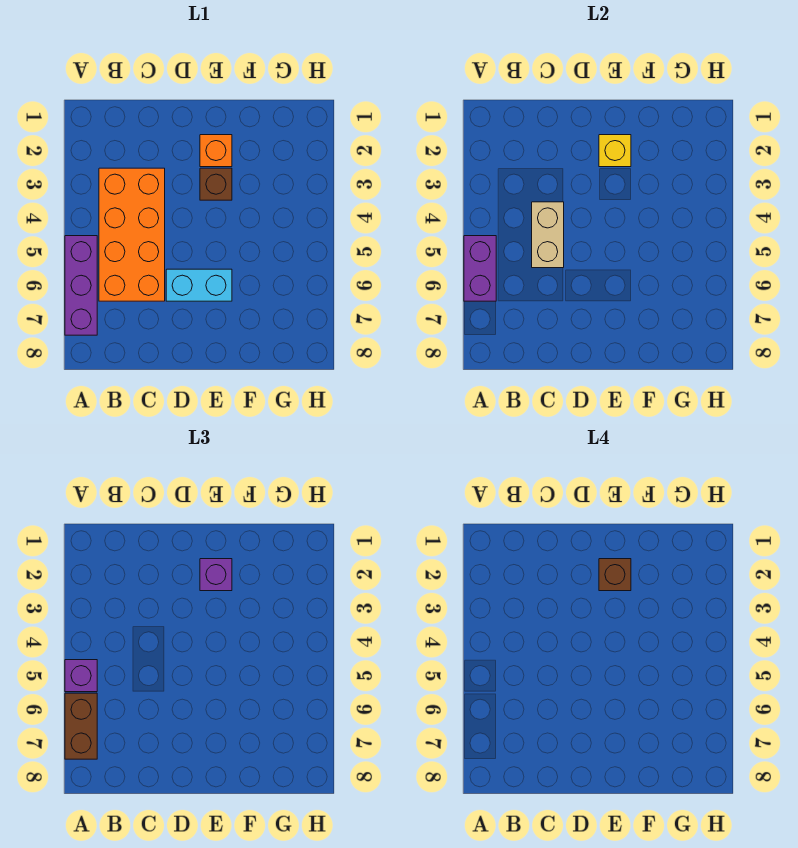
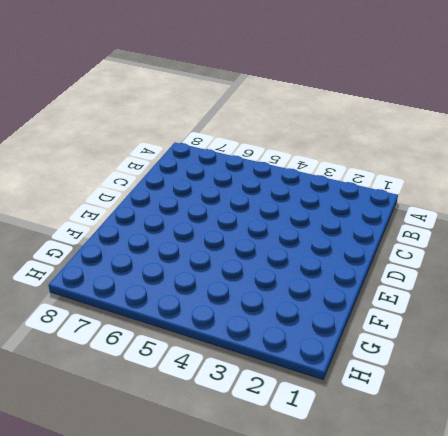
none -> purple 1x3 brick [65,236,97,335]
none -> orange 2x4 brick [99,168,165,301]
none -> cyan 1x2 brick [166,269,232,301]

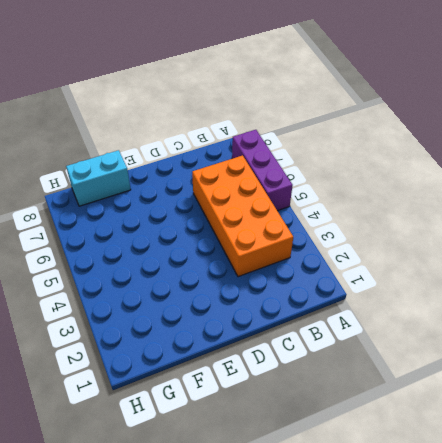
cyan 1x2 brick [66,150,131,206] -> cyan 1x2 brick moved to [166,269,232,301]
none -> orange 1x1 brick [200,135,232,167]
none -> brown 1x1 brick [200,168,232,200]
none -> purple 1x2 brick [464,236,496,301]

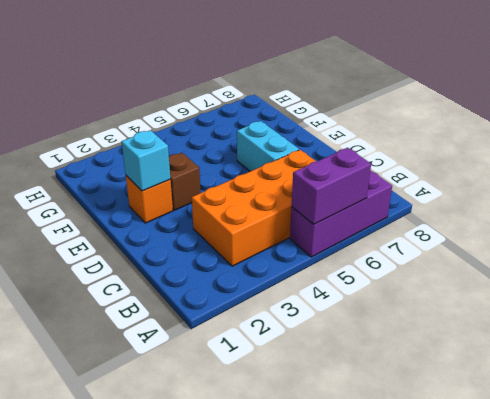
cyan 1x1 brick [122,130,170,191] -> yellow 1x1 brick [599,135,631,167]
none -> tan 1x2 brick [532,202,564,268]
none -> purple 1x1 brick [65,660,97,692]
none -> brown 1x2 brick [65,693,97,759]

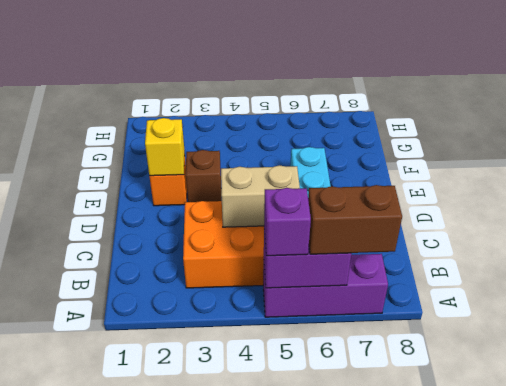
none -> purple 1x1 brick [200,559,232,591]
none -> brown 1x1 brick [599,559,631,591]

